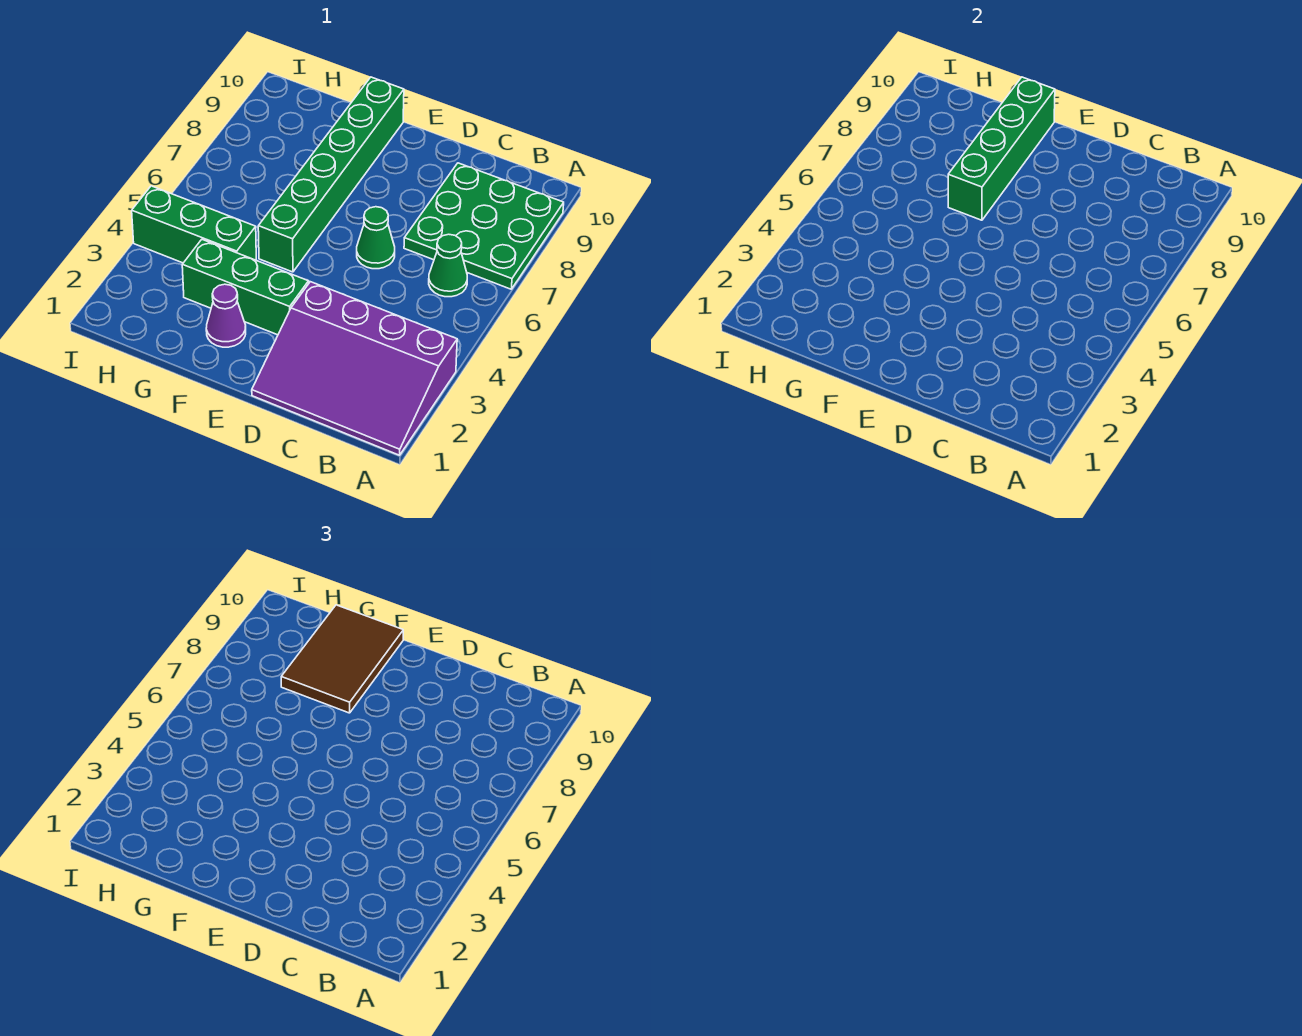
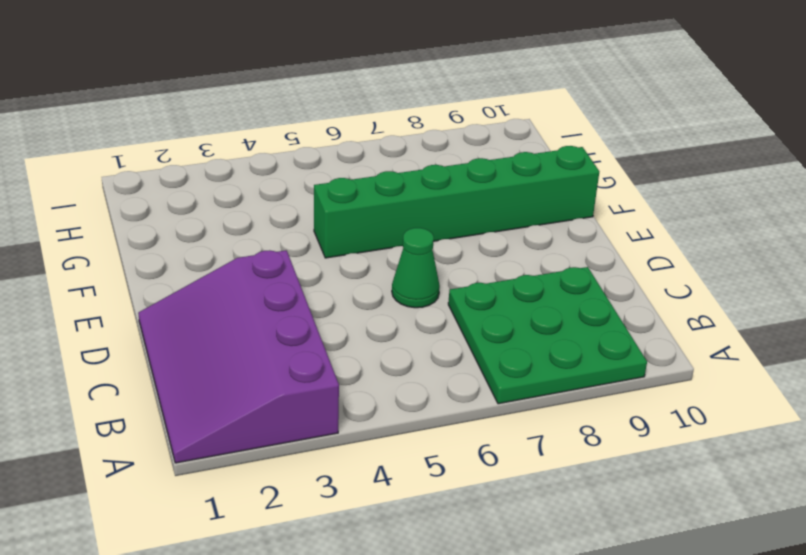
none -> green 1x1 cone [429,234,467,297]
none -> green 1x3 brick [182,240,309,335]

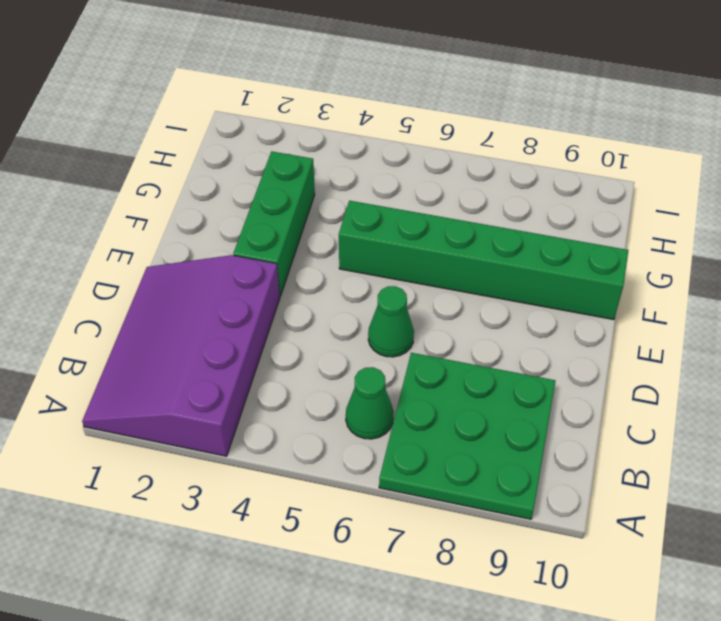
none -> purple 1x1 cone [206,284,246,347]
none -> green 1x3 brick [132,186,256,263]

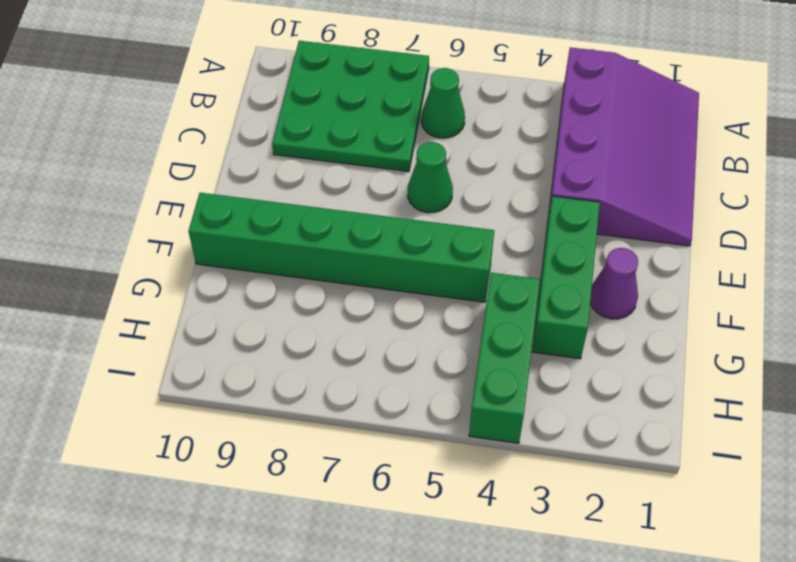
none -> green 1x4 brick [948,77,1055,220]
none -> brown 2x3 tile [281,605,403,713]

